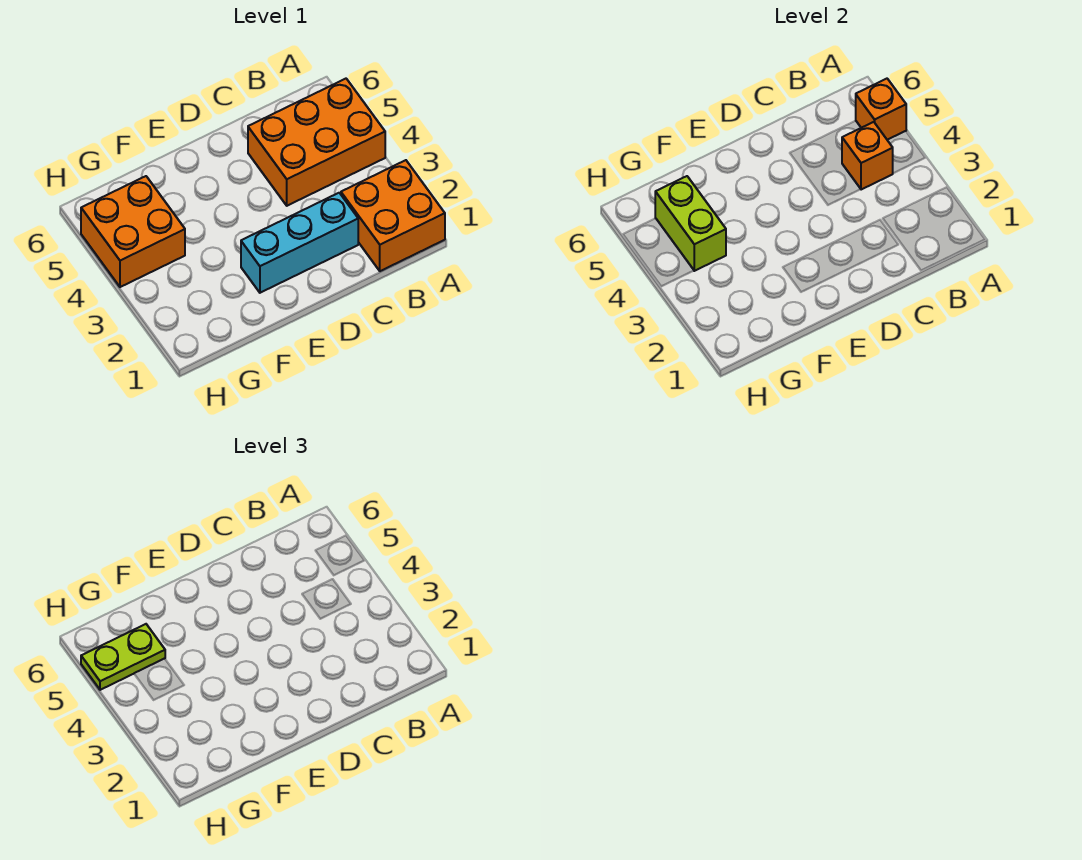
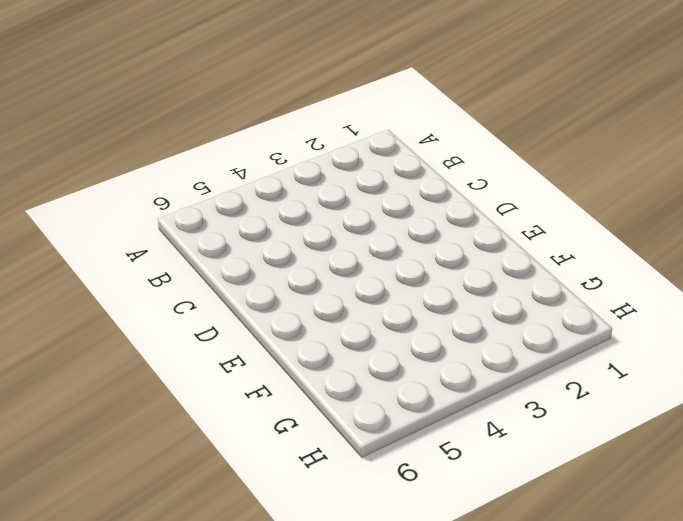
none -> orange 2x2 brick [341,160,445,271]
none -> orange 2x3 brick [248,79,385,206]

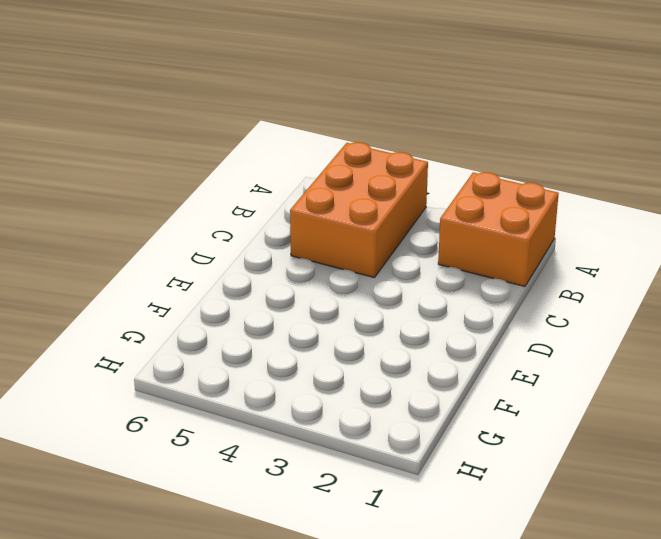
none -> cyan 1x3 brick [241,193,358,293]
none -> orange 2x2 brick [81,176,185,287]

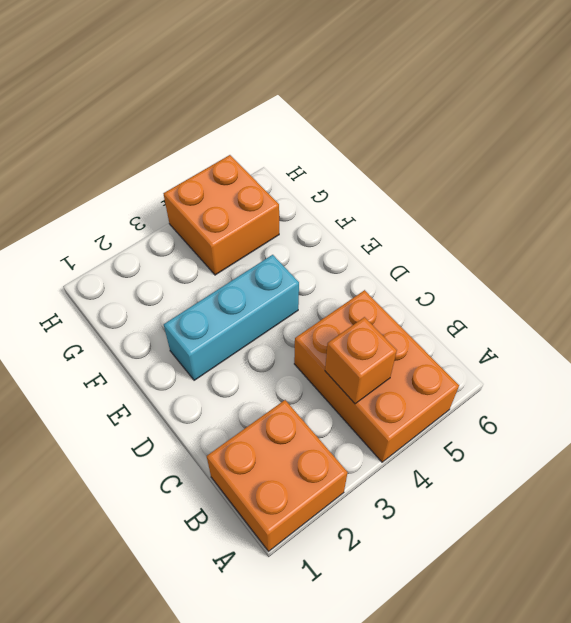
cyan 1x3 brick [164,255,299,380] -> cyan 1x3 brick turned to [241,193,358,293]
none -> orange 1x1 brick [856,79,906,140]
none -> lime 1x2 brick [655,176,726,271]

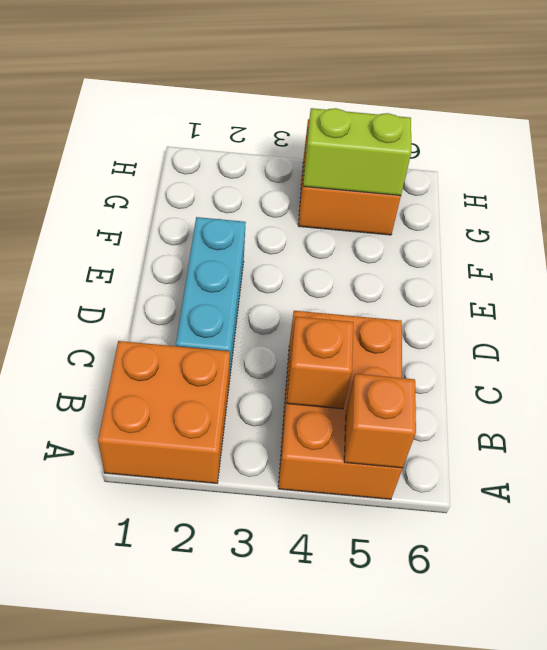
none -> lime 1x2 plate [81,624,165,690]

